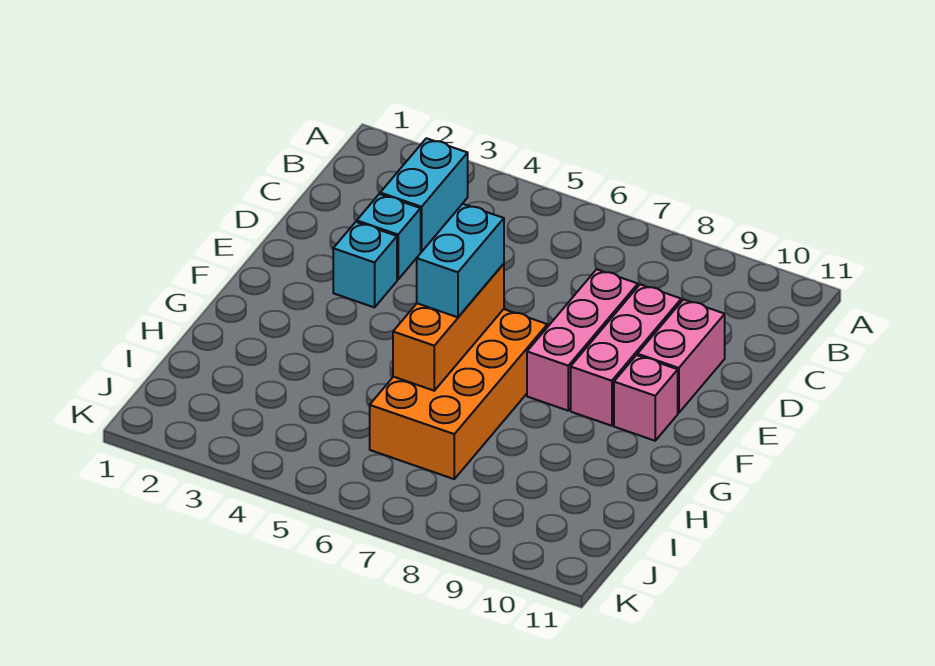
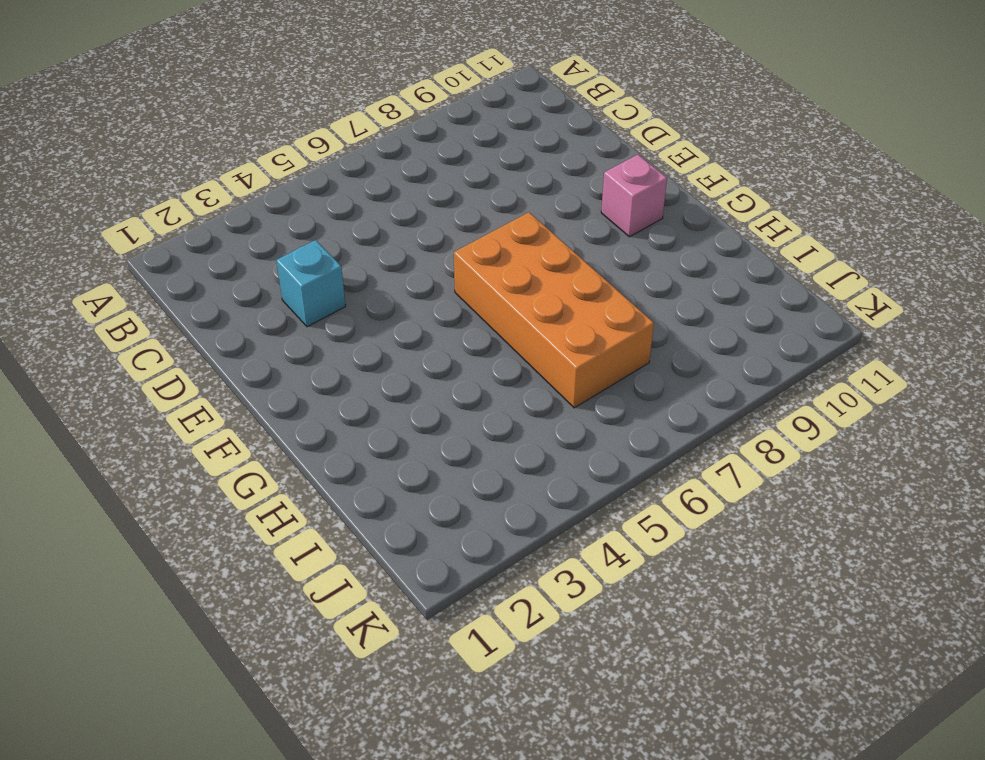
none -> cyan 1x2 brick [380,138,468,252]
none -> pink 1x3 brick [527,269,638,411]

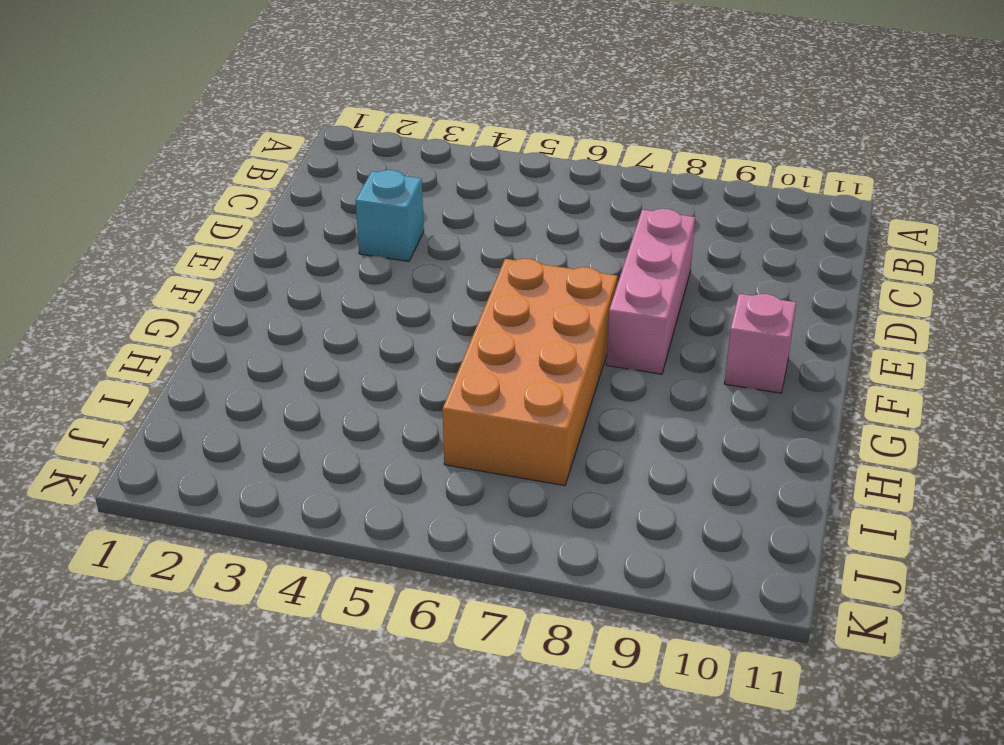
none -> cyan 1x2 brick [380,138,468,252]
none -> pink 1x3 brick [571,284,681,426]

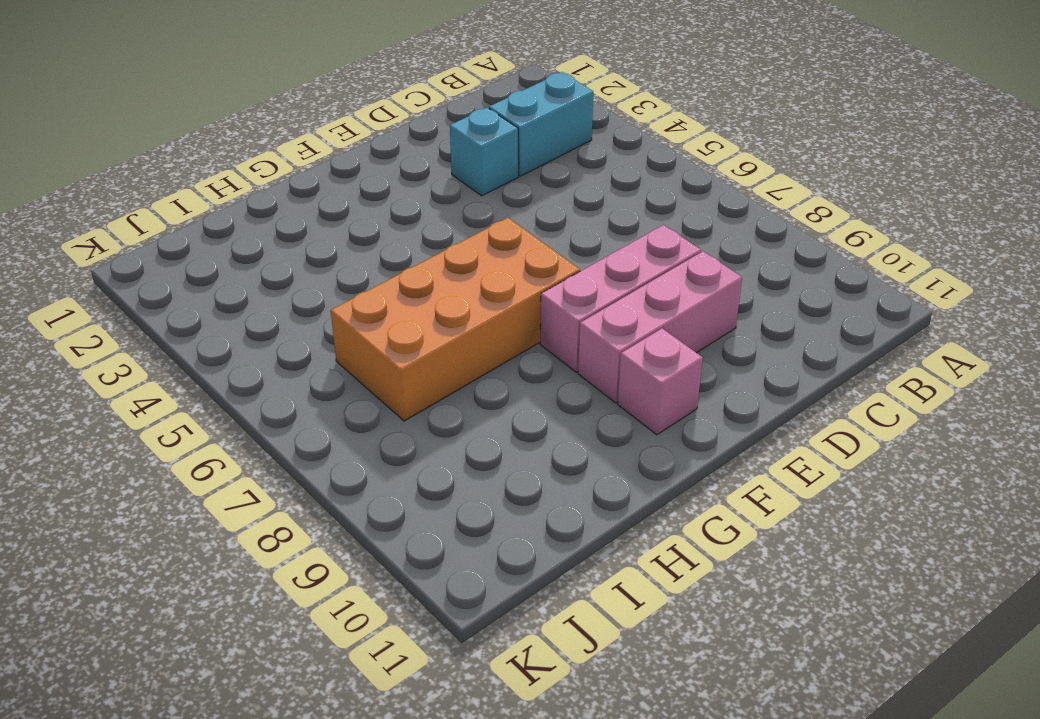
none -> pink 1x2 brick [638,299,725,413]
none -> cyan 1x1 brick [333,222,397,307]

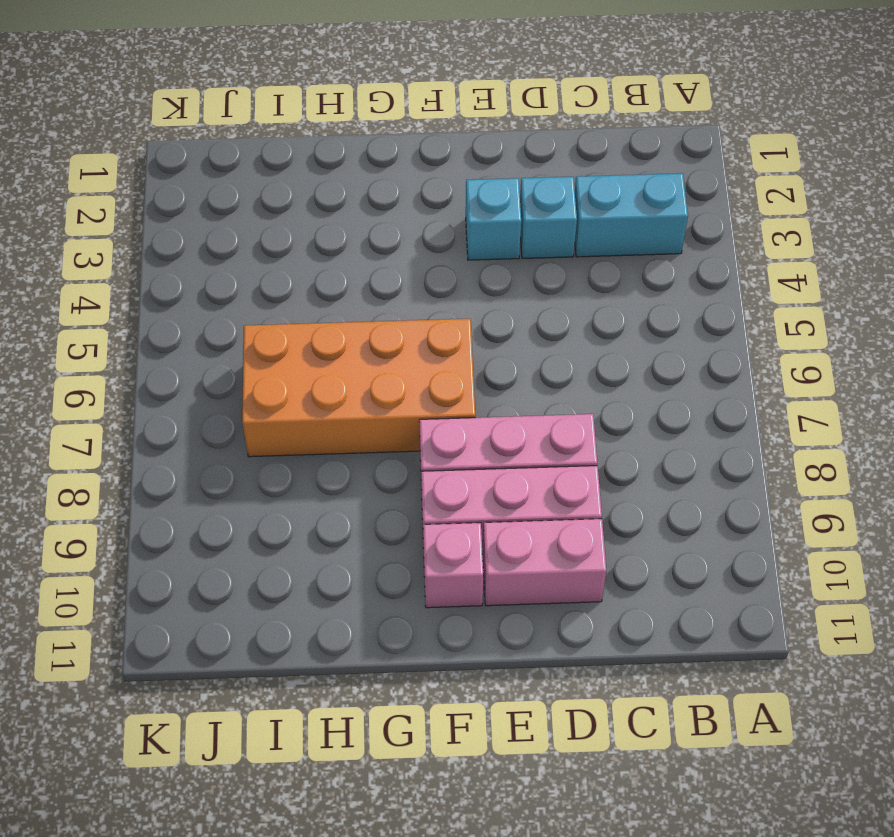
none -> orange 1x3 brick [393,264,504,391]
none -> cyan 1x2 brick [417,204,504,317]

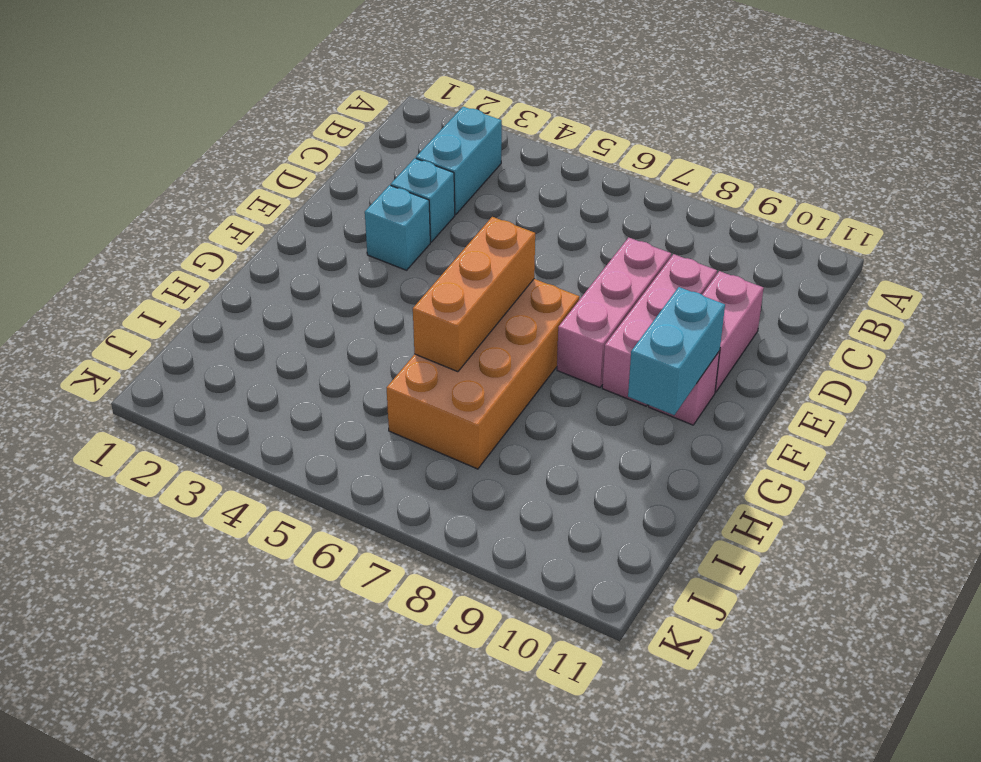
cyan 1x2 brick [628,287,725,415] -> cyan 1x2 brick moved to [417,204,504,317]

